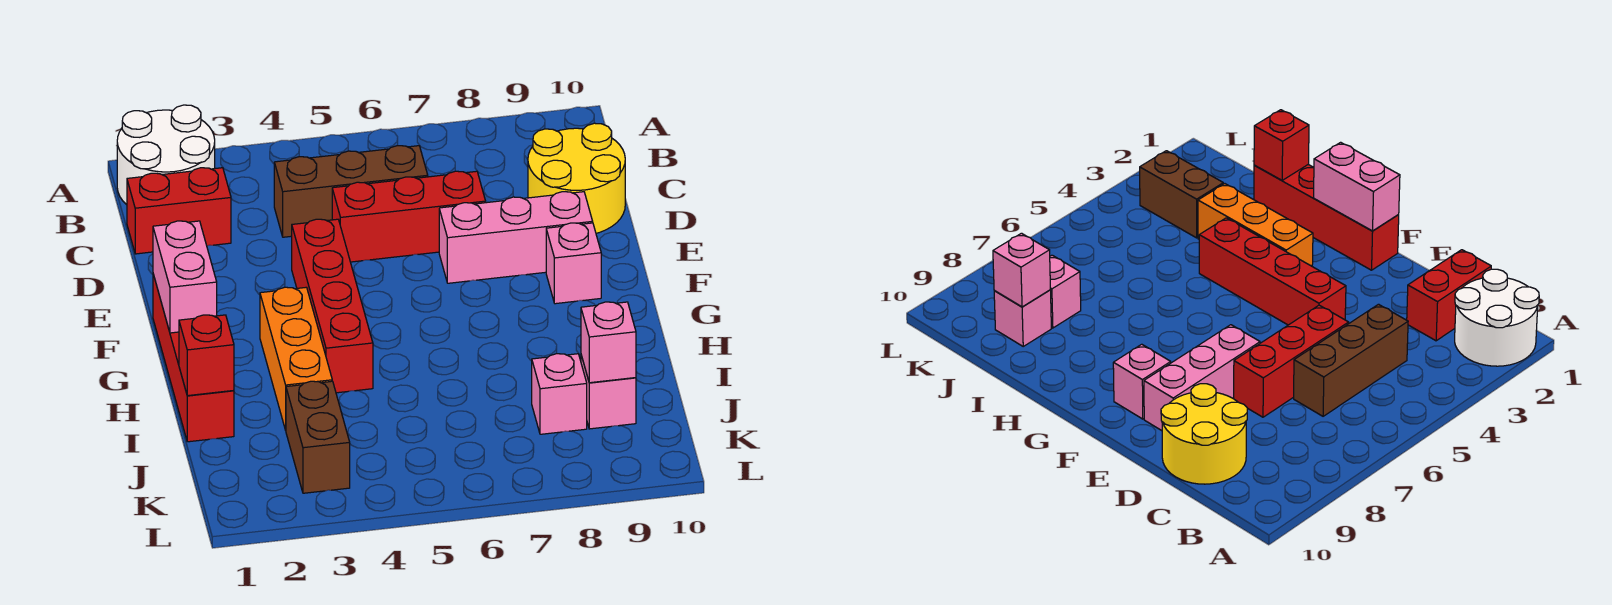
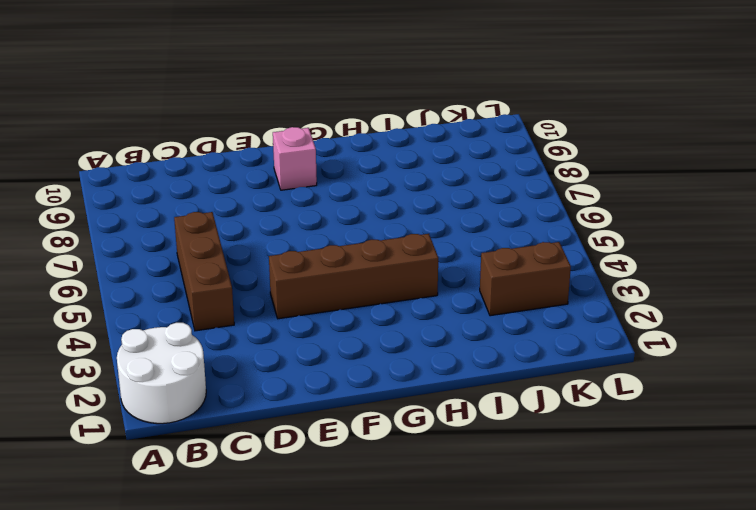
brown 1x4 brick [269,234,438,319] -> red 1x4 brick [292,219,373,393]
none -> red 1x2 brick [127,168,231,254]
none -> yellow 2x2 round brick [528,123,625,233]
none -> red 1x3 brick [332,171,486,262]

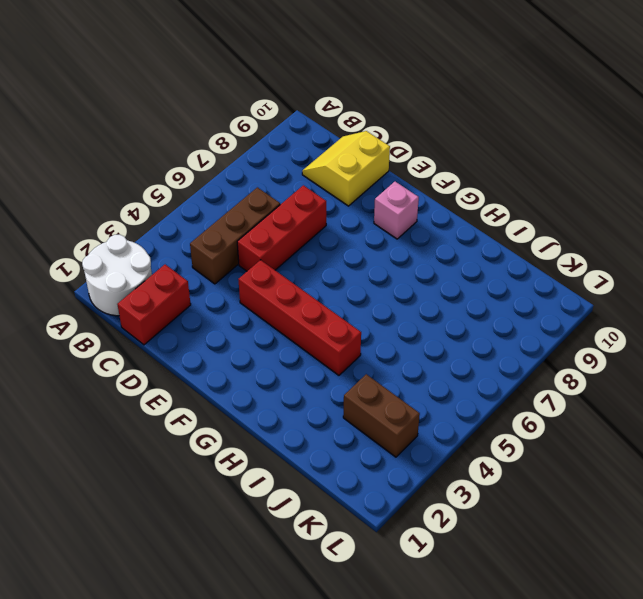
yellow 2x2 slope [302,131,390,206] -> yellow 2x2 round brick [528,123,625,233]
none -> pink 1x3 brick [439,192,593,283]
none -> red 1x4 brick [153,274,234,442]
none -> orange 1x3 brick [260,287,332,430]

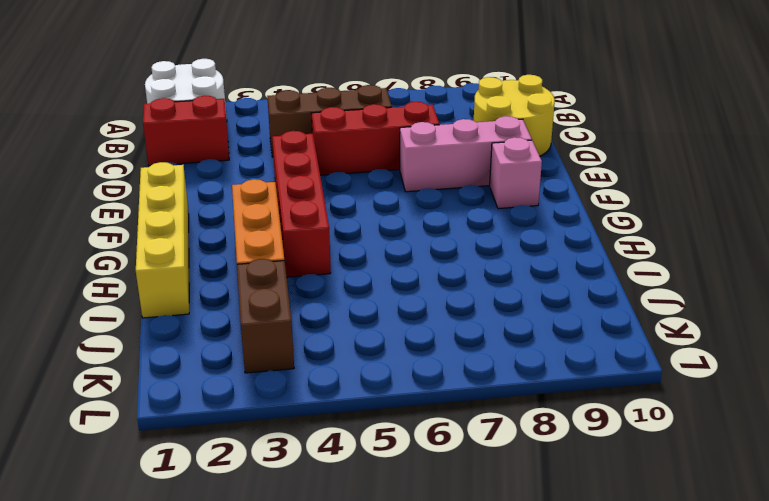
yellow 1x4 brick [136,162,189,318] -> red 1x4 brick [153,274,234,442]
none -> pink 1x1 brick [532,354,587,434]
none -> pink 1x1 brick [581,355,636,429]
none -> pink 1x2 brick [153,221,217,333]

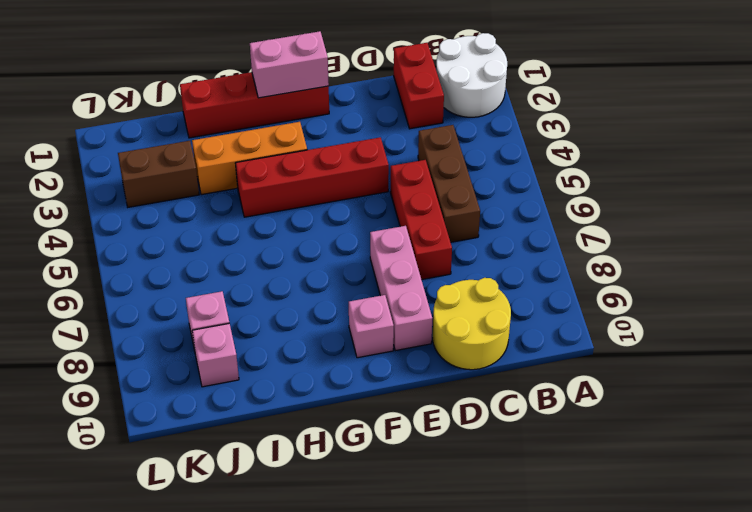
none -> red 1x1 brick [179,315,234,396]
none -> pink 1x1 brick [581,302,636,383]

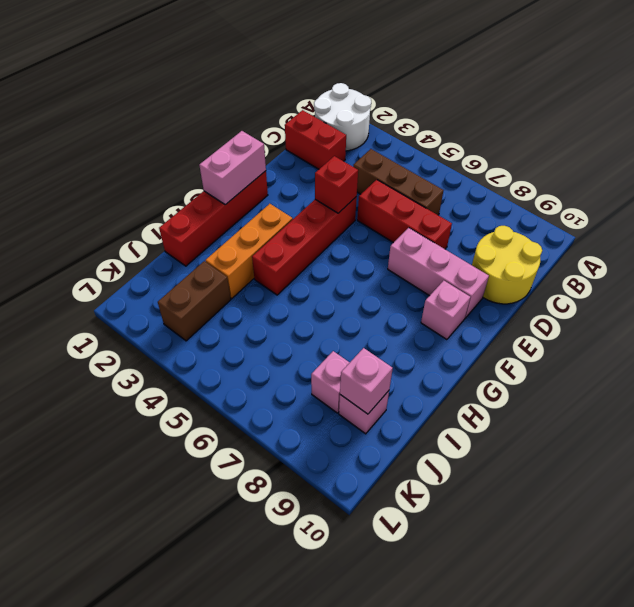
red 1x1 brick [315,156,358,213] -> red 1x1 brick moved to [179,315,234,396]

